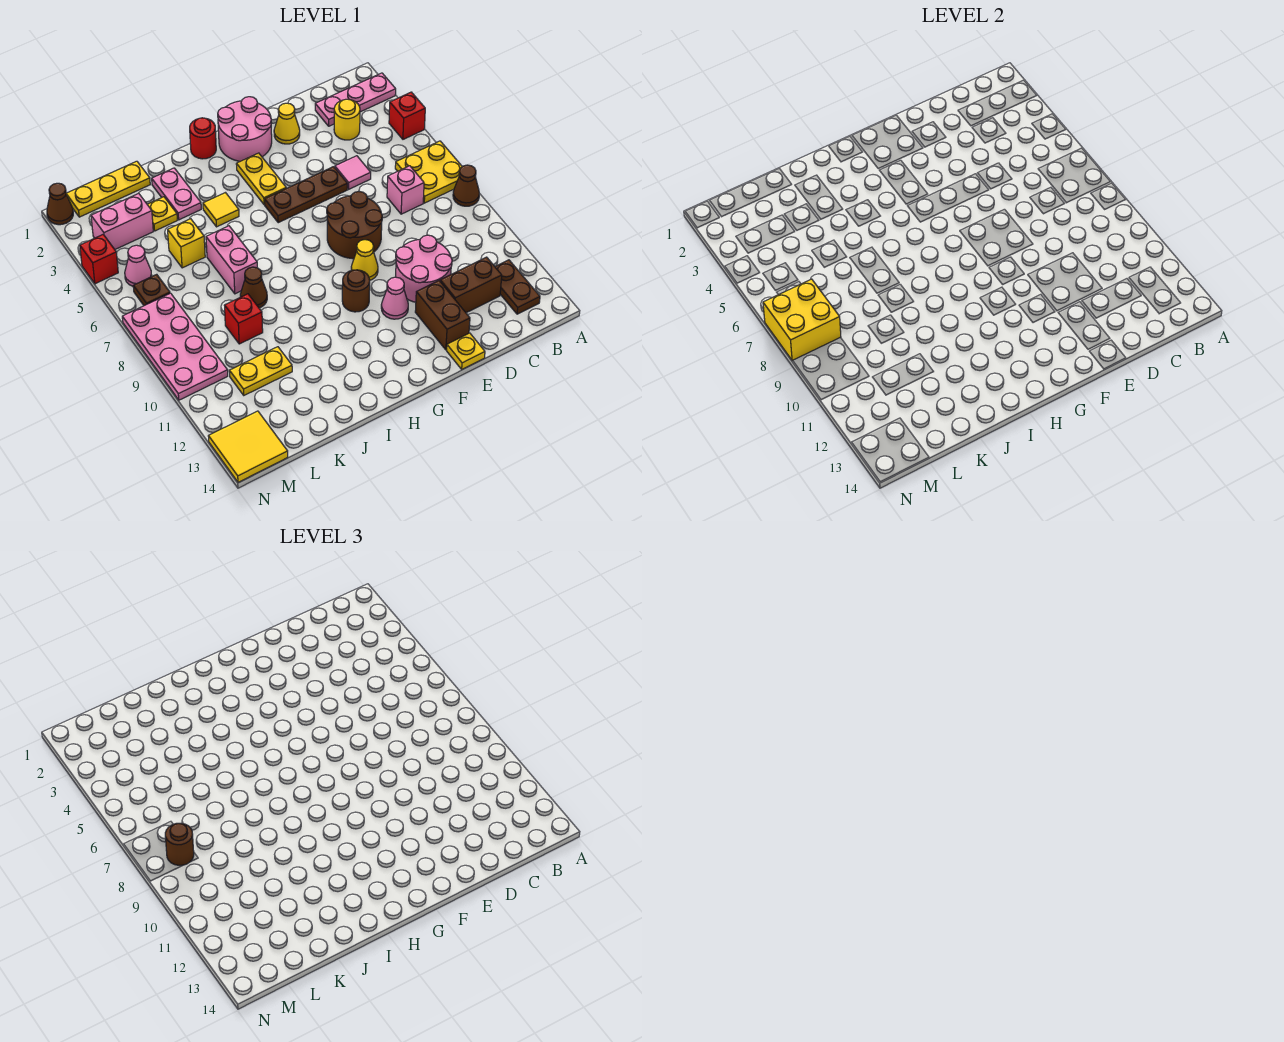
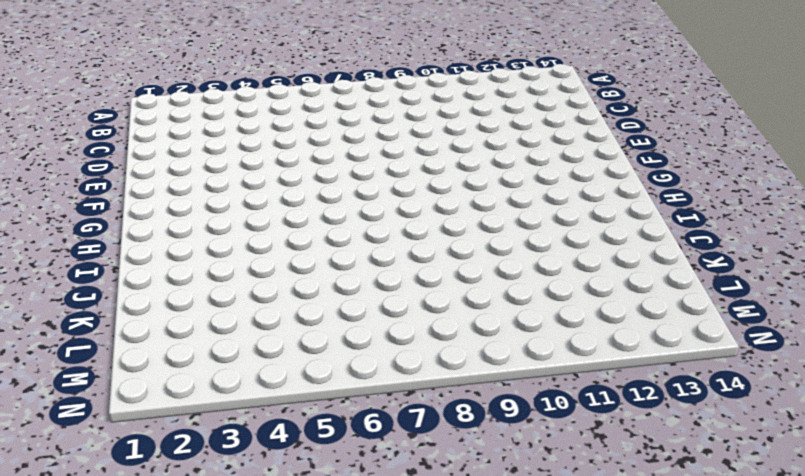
none -> pink 1x3 plate [315,73,396,126]
none -> red 1x1 brick [389,92,425,139]
none -> yellow 2x2 plate [395,141,462,203]
none -> brown 1x1 cone [453,165,479,206]

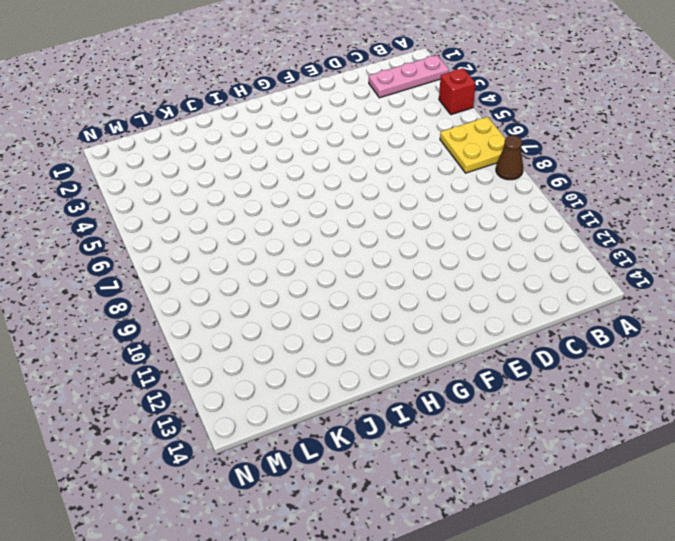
none -> brown 1x2 plate [495,260,540,314]
none -> yellow 1x1 round brick [334,99,360,140]
none -> pink 1x1 brick [387,166,424,214]
none -> brown 1x2 brick [440,257,502,313]

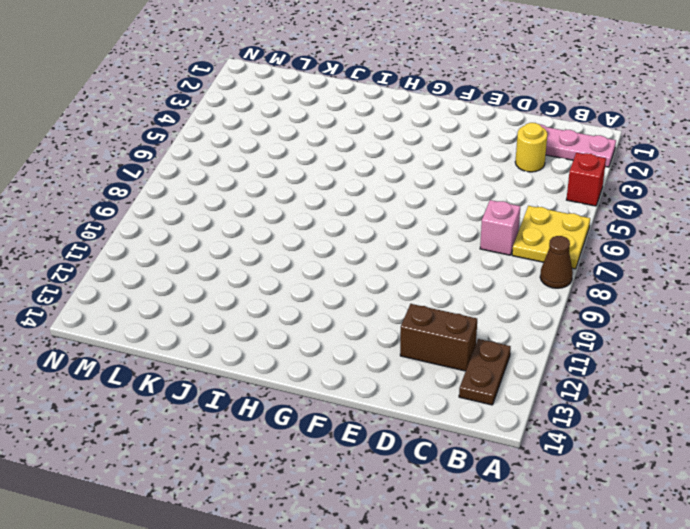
none -> pink 1x1 tile [335,156,371,189]
none -> pink 2x2 round brick [396,235,452,302]
none -> yellow 1x1 cone [274,103,300,144]
none -> brown 1x3 plate [265,167,348,223]

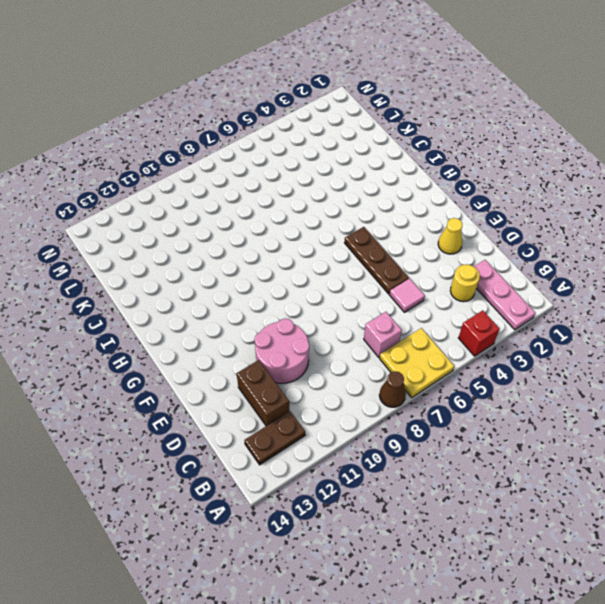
none -> brown 2x2 round brick [327,191,382,259]
none -> brown 1x2 brick [415,281,470,350]
none -> yellow 1x1 plate [447,333,485,369]
none -> pink 2x2 round brick [218,97,272,161]

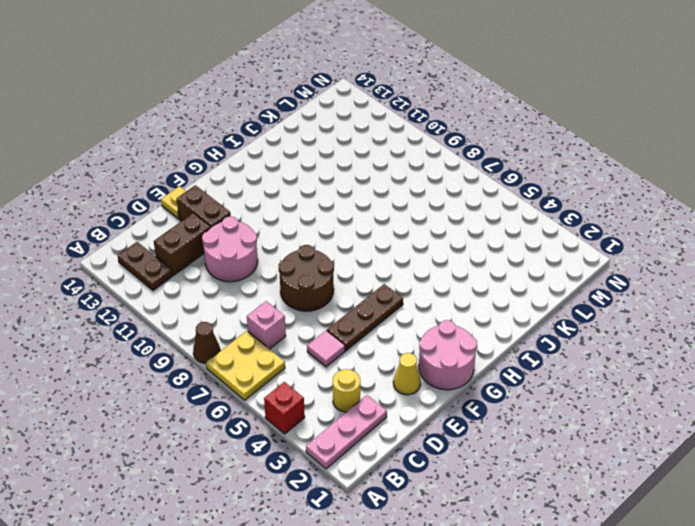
none -> yellow 1x1 cone [351,240,378,280]
none -> pink 1x1 cone [381,277,408,319]
none -> yellow 1x2 plate [236,153,286,205]
none -> brown 1x1 round brick [342,270,370,312]

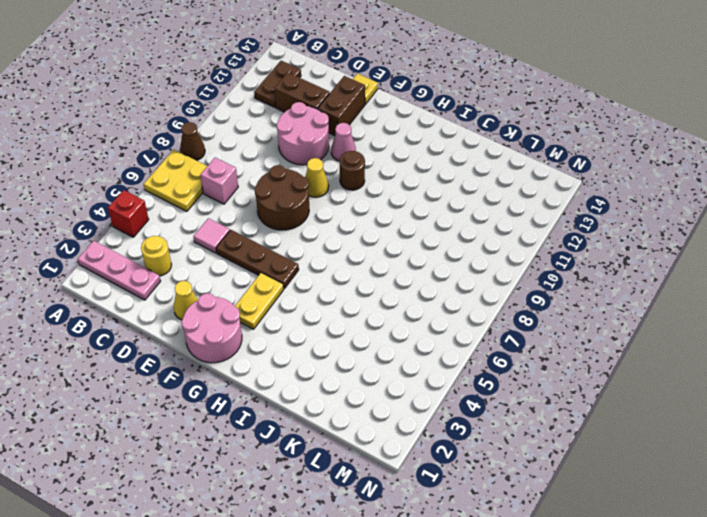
none -> red 1x1 round brick [190,118,216,159]
none -> yellow 1x1 tile [203,193,239,227]
none -> pink 1x2 plate [152,168,201,220]
none -> pink 1x2 brick [206,226,257,294]

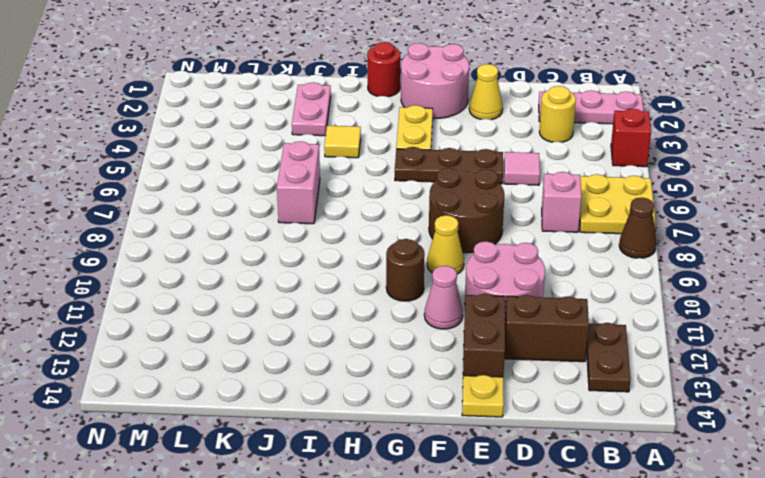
none -> brown 1x1 cone [240,267,267,308]
none -> yellow 1x3 plate [66,161,150,217]
none -> yellow 1x1 plate [147,197,177,231]
none -> yellow 1x1 brick [168,219,205,268]

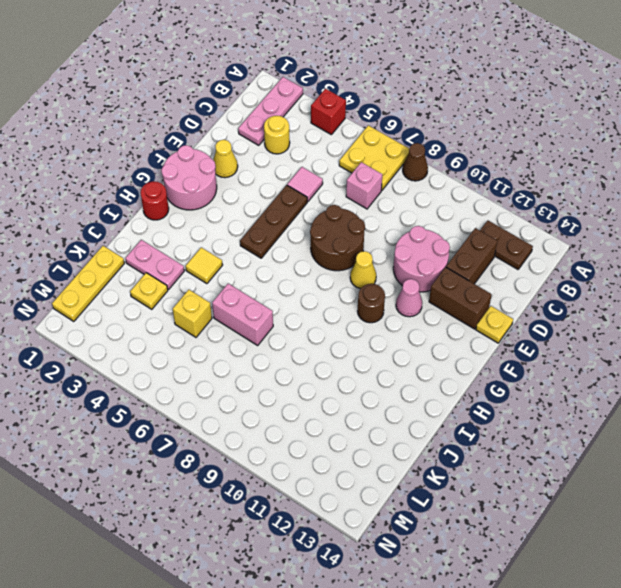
none -> yellow 1x2 plate [236,153,286,205]
none -> brown 1x1 cone [240,267,267,308]
none -> red 1x1 brick [224,294,263,344]
none -> yellow 1x2 plate [229,347,292,395]

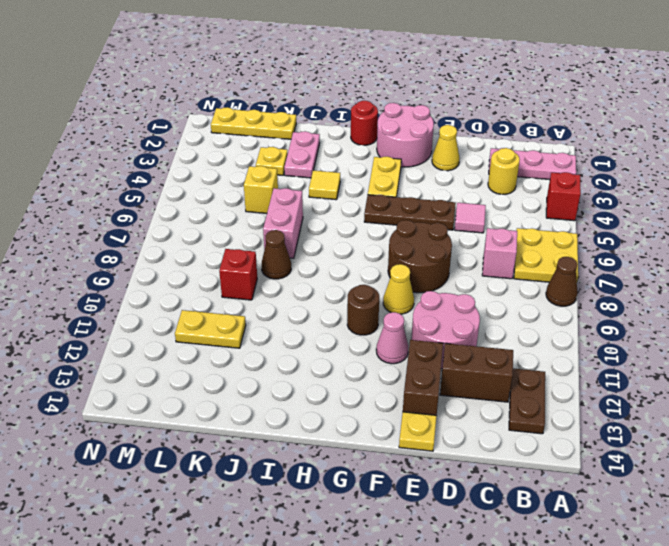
none -> pink 1x2 brick [91,193,153,249]
none -> pink 1x1 cone [125,245,152,286]
none -> brown 1x1 plate [133,274,170,306]
none -> pink 2x4 plate [122,293,228,400]

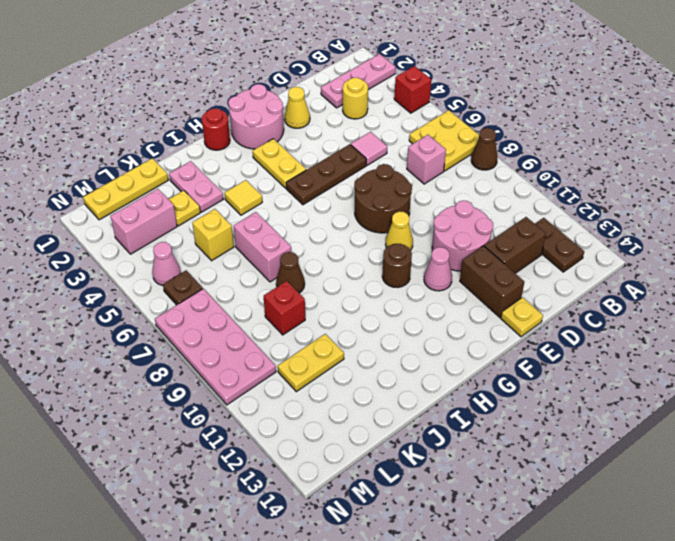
none -> yellow 2x2 tile [208,411,288,482]
none -> brown 1x1 cone [47,183,73,225]
none -> red 1x1 brick [80,235,118,284]
none -> yellow 2x2 brick [763,279,841,361]

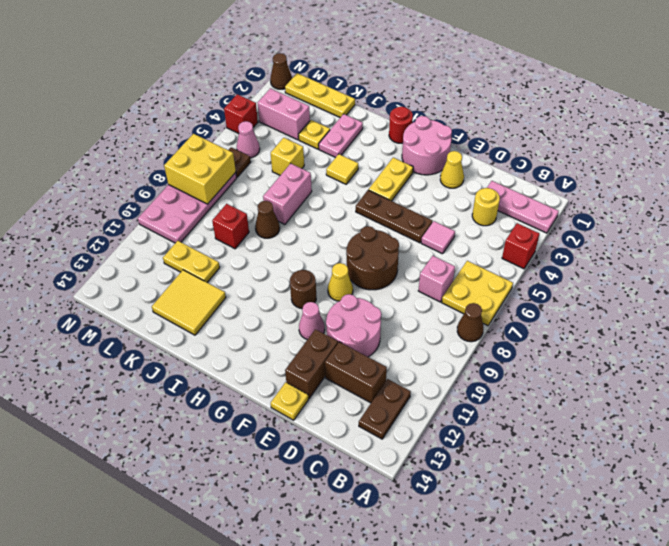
yellow 2x2 tile [152,270,226,335] -> yellow 2x2 tile moved to [208,411,288,482]
none -> brown 1x1 round brick [165,823,194,865]

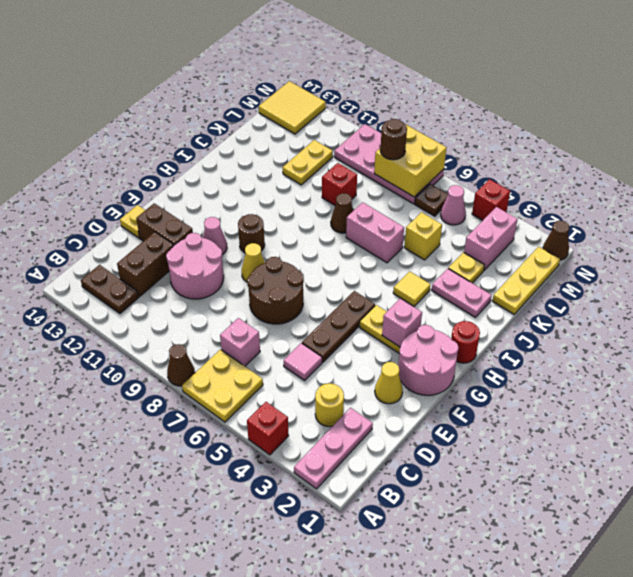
pink 1x1 brick [382,298,422,347] -> none

